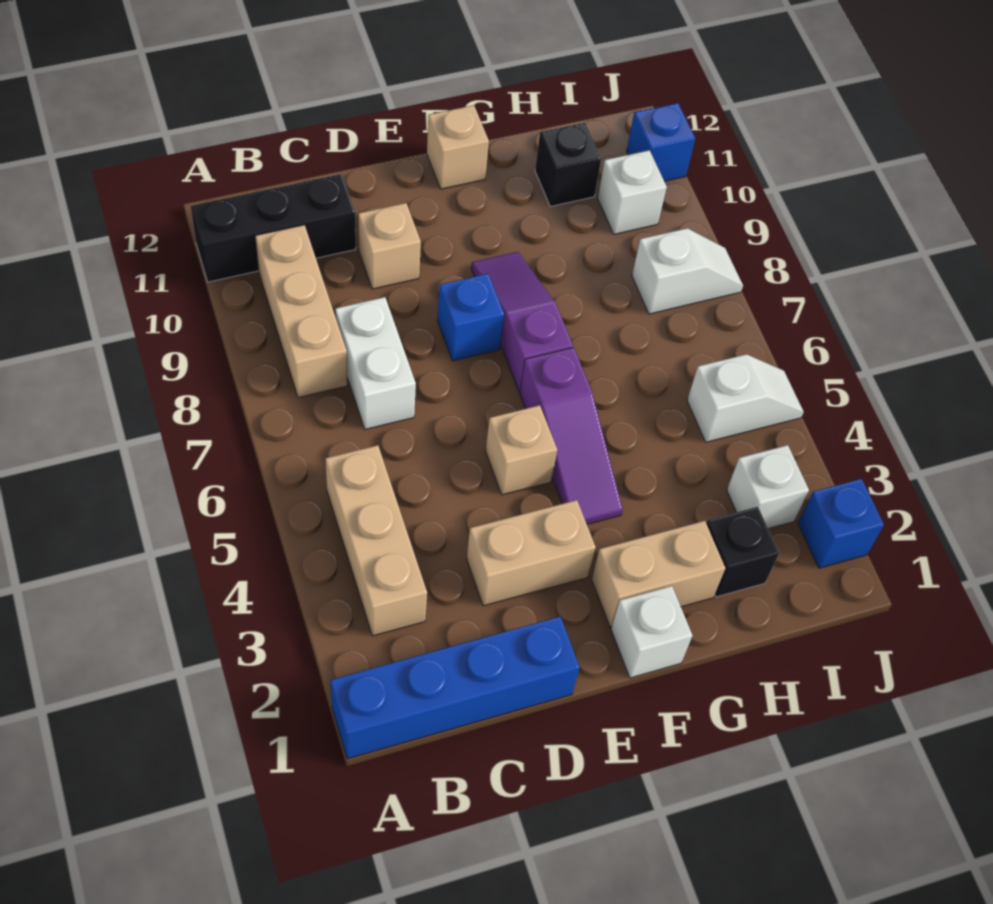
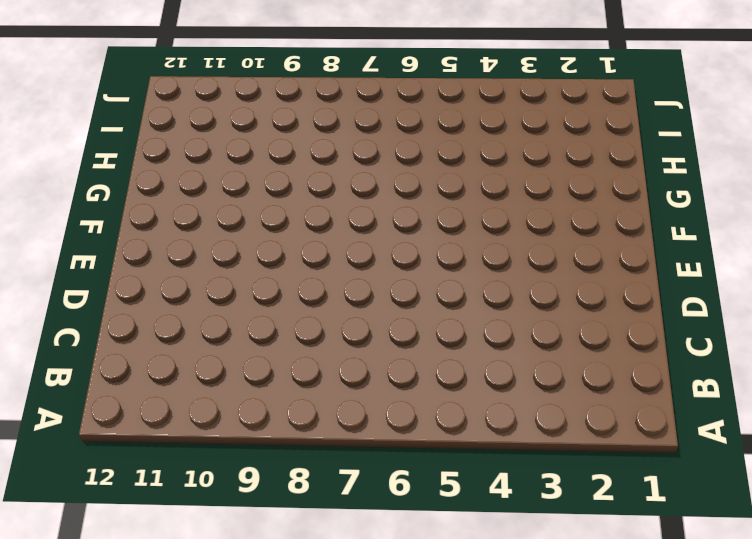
none -> blue 1x4 brick [330,617,580,759]
none -> black 1x3 brick [191,174,356,282]
none -> tan 1x3 brick [325,445,427,636]

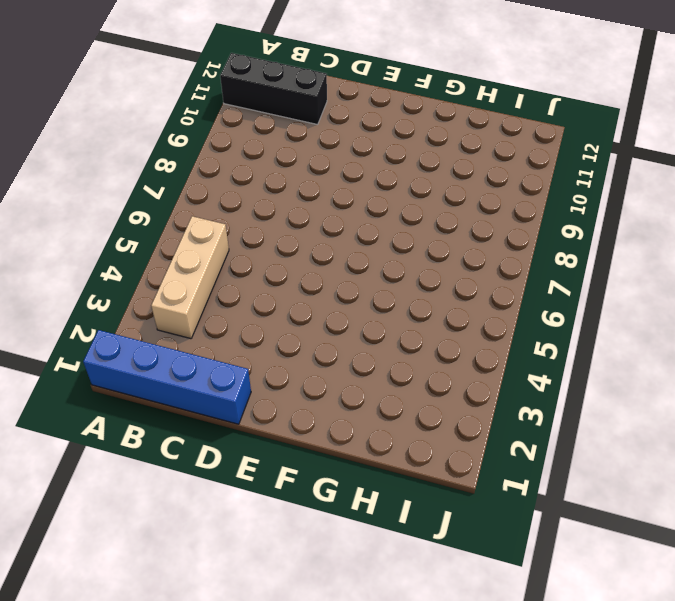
none -> tan 1x3 brick [255,225,348,398]
none -> white 1x2 brick [335,297,416,429]
none -> tan 1x2 brick [467,500,596,606]

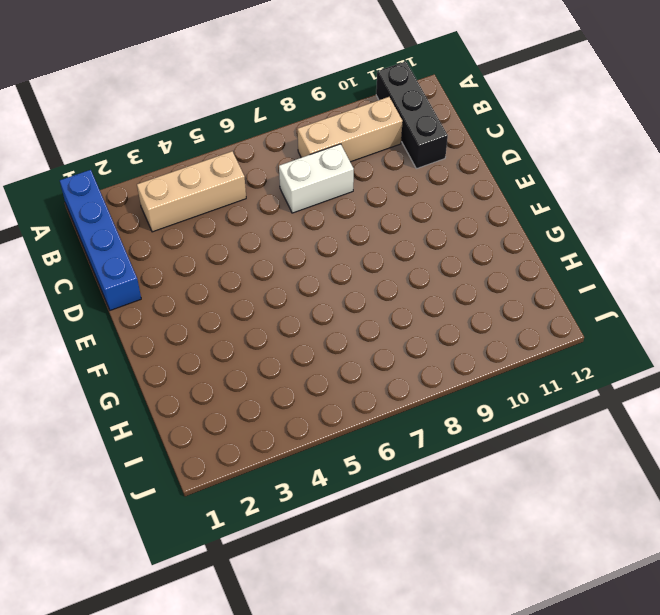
none -> tan 1x2 brick [467,500,596,606]
none -> tan 1x1 brick [358,203,421,289]
none -> tan 1x1 brick [486,405,557,495]

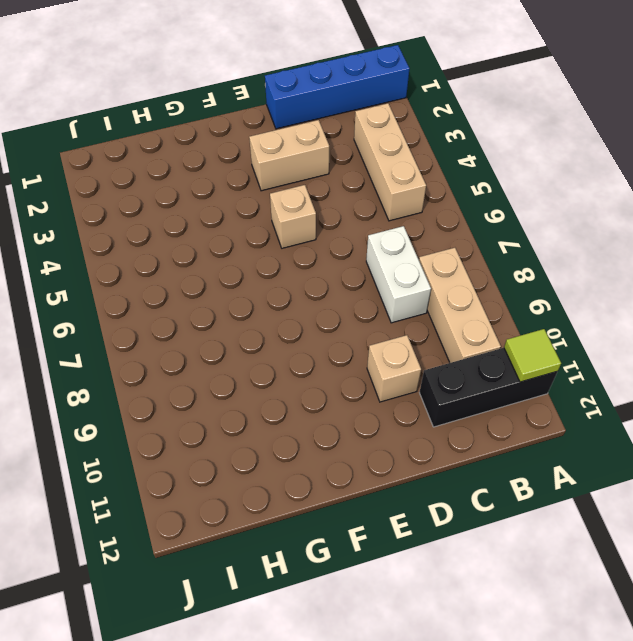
lime 1x1 tile [504,329,561,382] -> none
none -> blue 1x1 brick [438,274,504,361]
none -> white 1x1 brick [611,586,692,678]
none -> tan 1x2 brick [592,521,725,626]

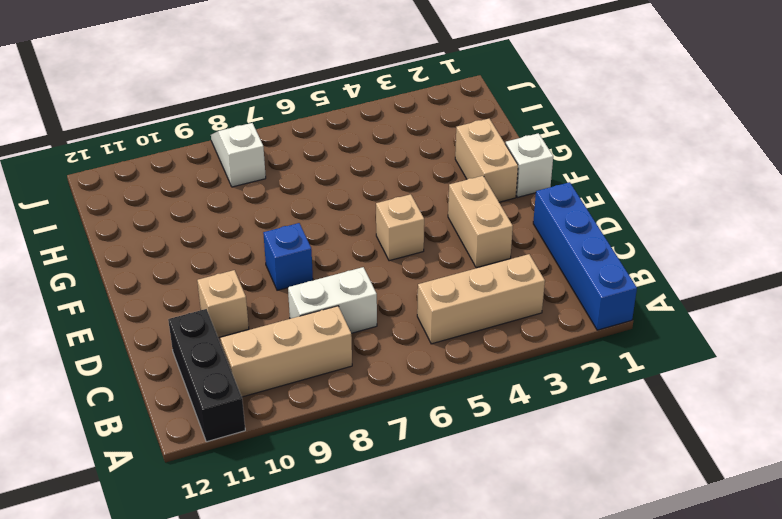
none -> purple 1x3 slope [520,348,623,524]
none -> purple 1x3 slope [471,252,573,392]
none -> tan 1x1 brick [427,105,489,189]

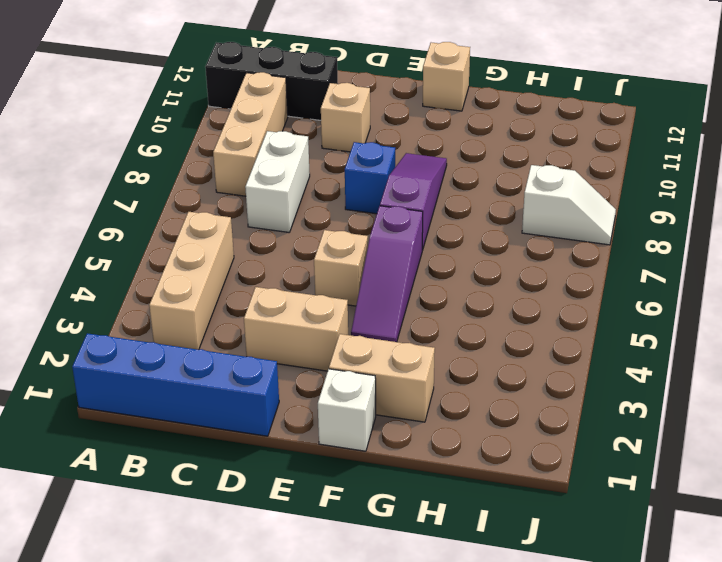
none -> black 1x1 brick [706,507,779,597]
none -> black 1x1 brick [535,123,601,207]
none -> white 1x1 brick [727,445,809,529]

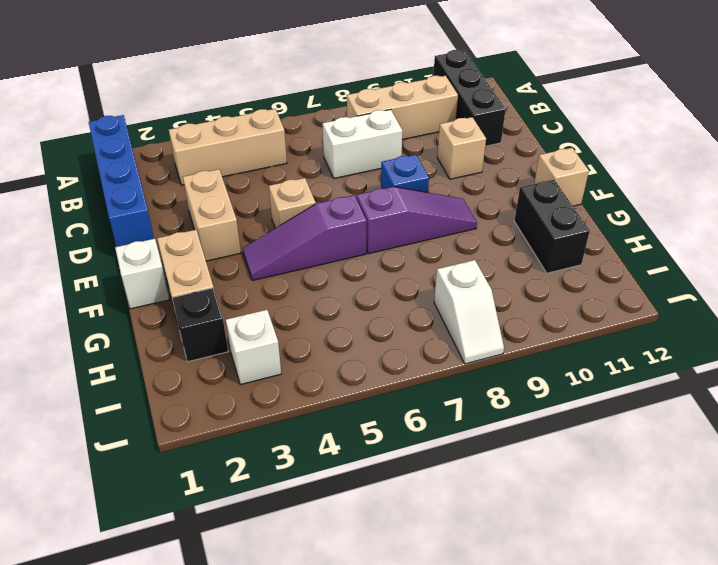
black 1x2 brick [514,180,590,273] -> black 1x1 brick [535,123,601,207]
none -> white 1x2 slope [687,354,803,442]
none -> white 1x1 brick [598,150,667,234]
none -> blue 1x1 brick [798,479,884,568]

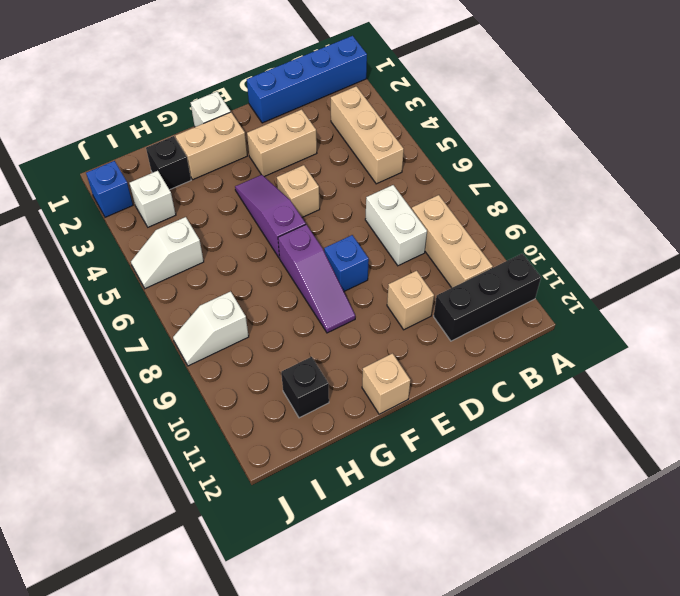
none -> white 1x1 brick [598,150,667,234]
none -> blue 1x1 brick [627,103,695,181]

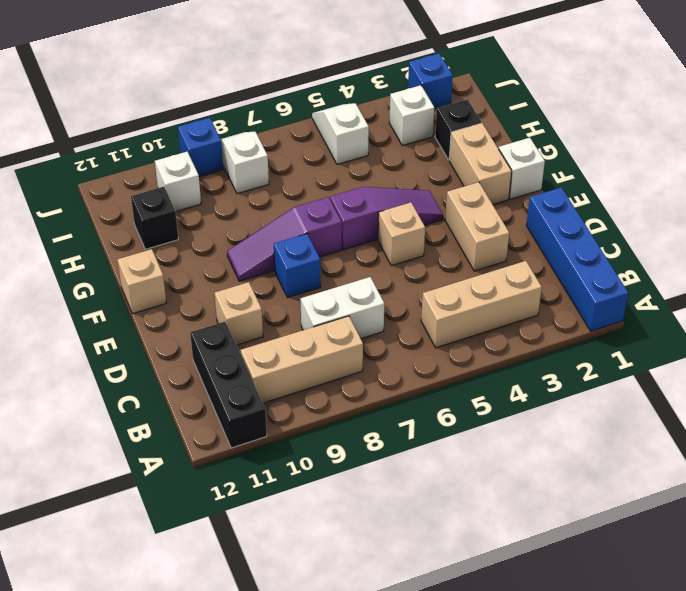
blue 1x1 brick [178,118,223,177] -> blue 1x1 brick moved to [627,103,695,181]

